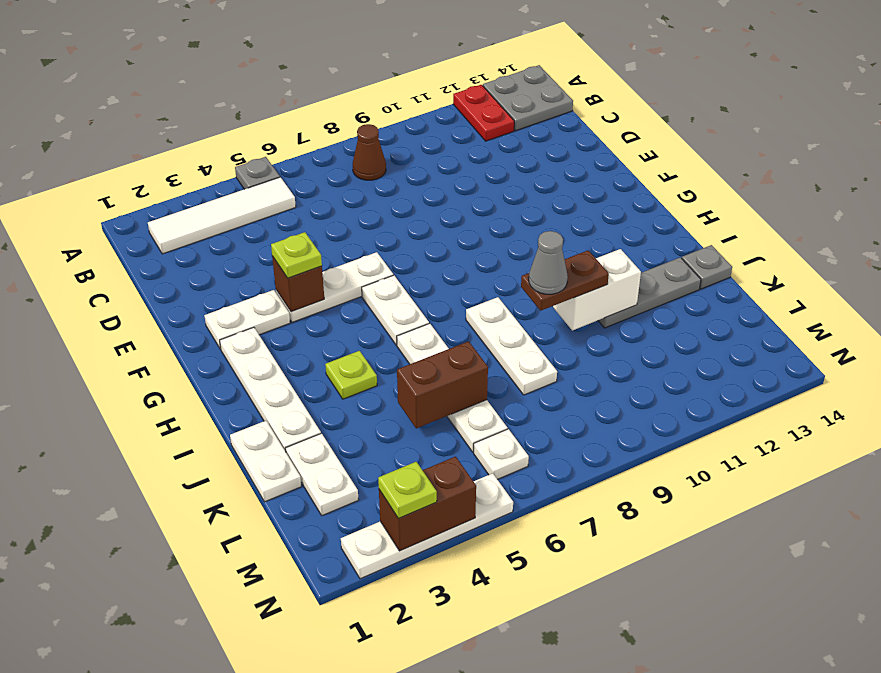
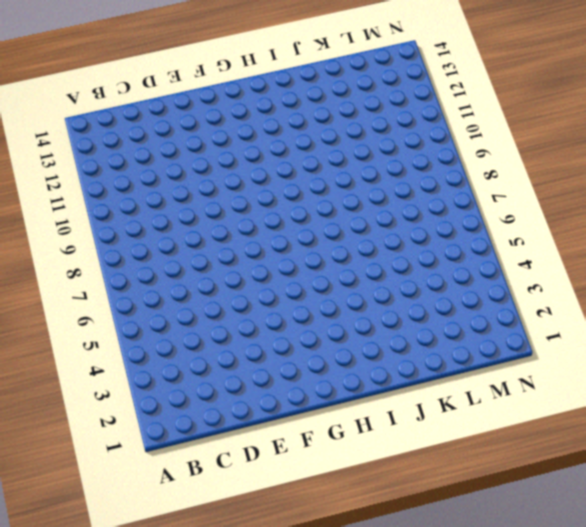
none -> grey 1x1 plate [235,157,280,189]
none -> red 1x2 plate [453,85,514,141]
none -> grey 2x2 plate [483,65,573,131]

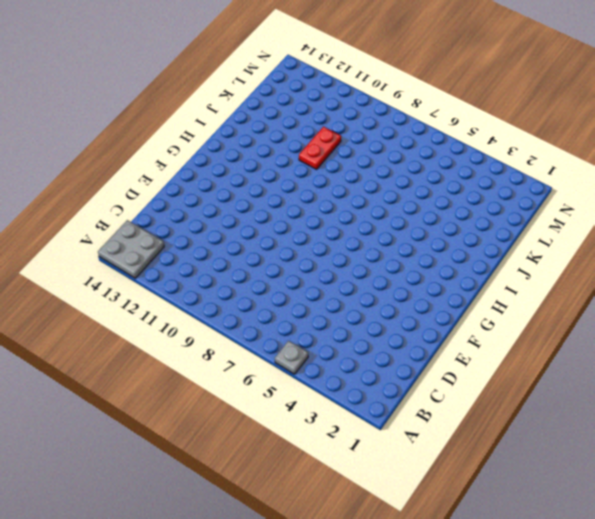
red 1x2 plate [299,127,341,169] -> red 1x2 plate moved to [453,85,514,141]
none -> white 1x4 tile [148,177,296,254]
none -> brown 1x1 cone [353,124,386,180]
none -> white 1x2 plate [204,290,290,349]

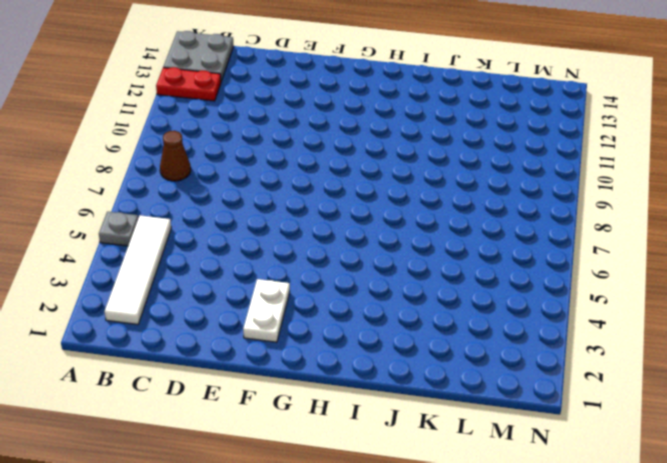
none -> white 1x3 plate [276,252,393,322]
none -> white 1x4 plate [220,327,321,452]
none -> white 1x2 plate [362,275,429,345]

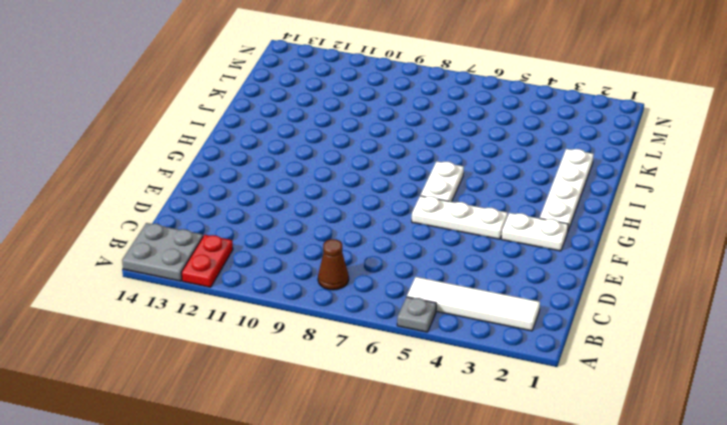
none -> lime 1x1 plate [325,351,377,399]
none -> white 1x4 plate [397,324,507,452]
none -> white 1x3 plate [466,297,557,395]

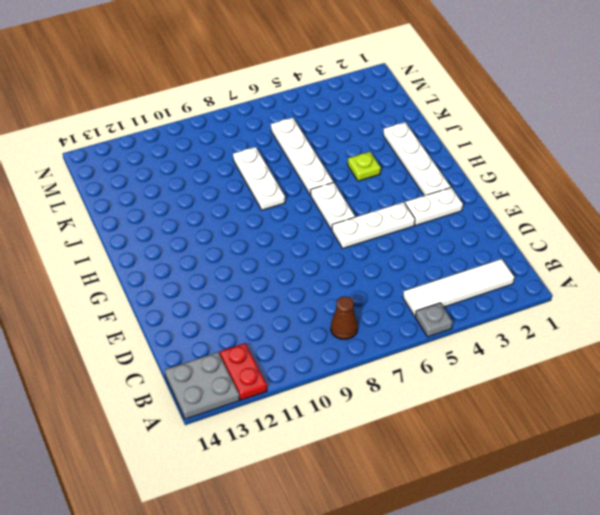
none -> white 1x2 plate [230,421,301,502]
none -> grey 1x3 plate [598,257,701,328]
none -> grey 1x1 plate [682,245,732,289]

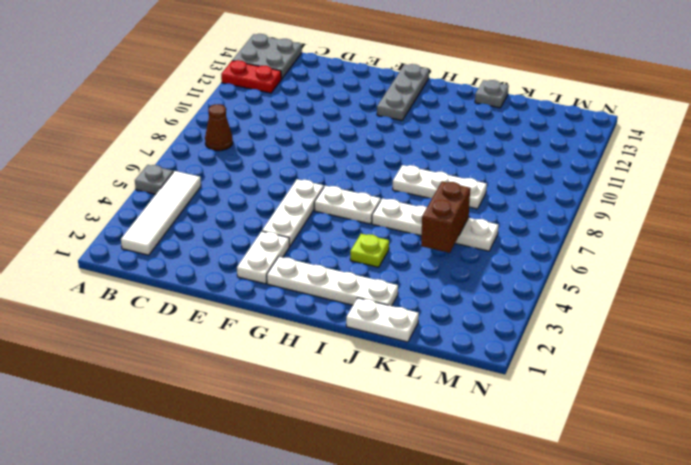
grey 1x3 plate [377,64,429,121] -> grey 1x3 plate moved to [598,257,701,328]
none -> white 1x2 plate [286,433,358,516]
none -> white 1x1 plate [474,429,529,479]
none -> white 1x4 plate [341,473,513,579]

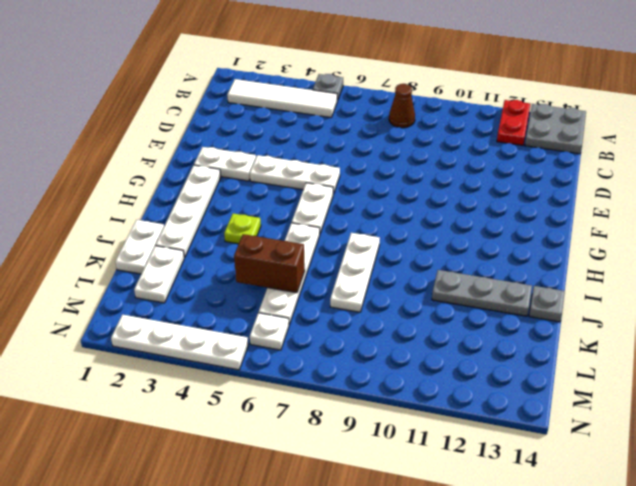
none -> brown 1x1 brick [272,256,324,312]
none -> white 1x2 brick [553,249,641,331]
none -> brown 1x2 brick [379,456,476,551]

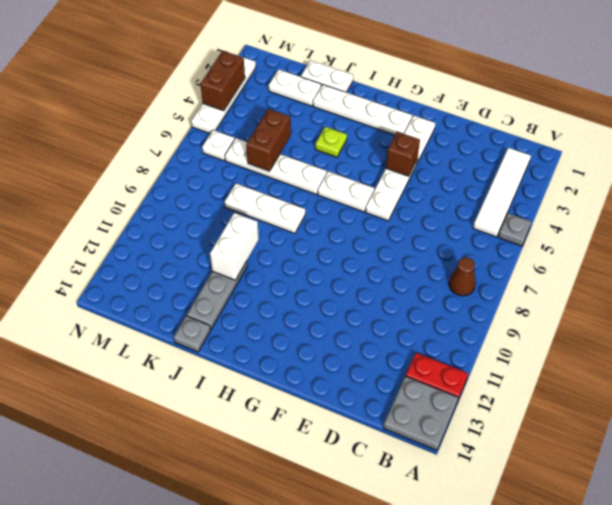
none -> lime 1x1 plate [271,232,322,278]
none -> brown 1x2 plate [521,250,609,311]
none -> lime 1x1 plate [378,462,437,518]

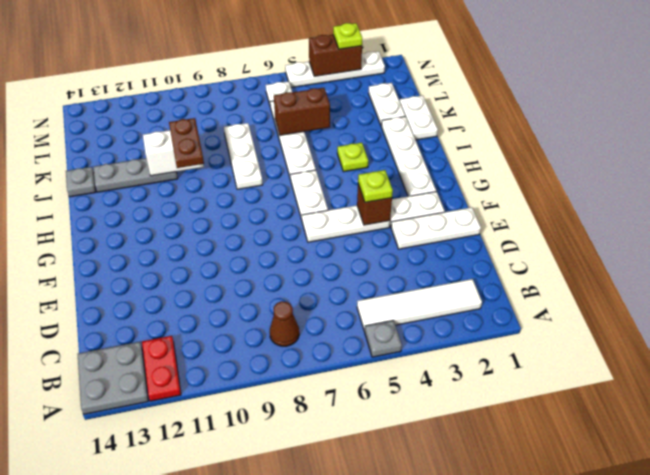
white 1x3 plate [391,207,481,249] -> none
brown 1x2 plate [169,118,204,168] -> brown 1x2 plate turned to [521,250,609,311]
none -> grey 1x1 cone [529,231,568,294]

